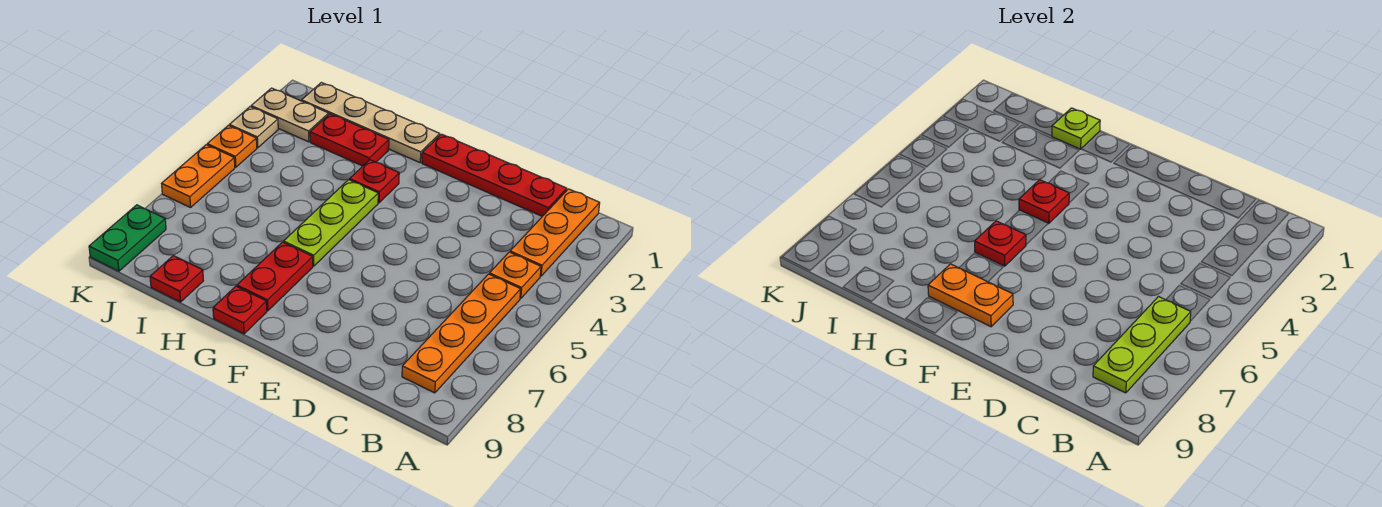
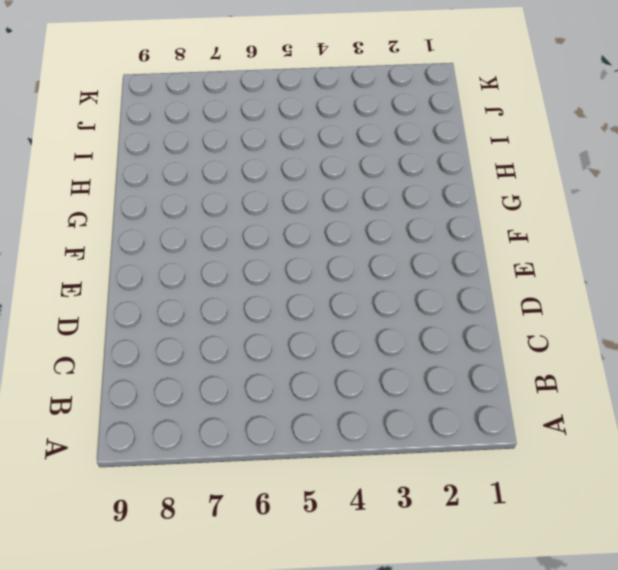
none -> orange 1x3 plate [510,189,600,276]
none -> orange 1x1 plate [489,252,541,299]
none -> orange 1x4 plate [402,274,521,393]

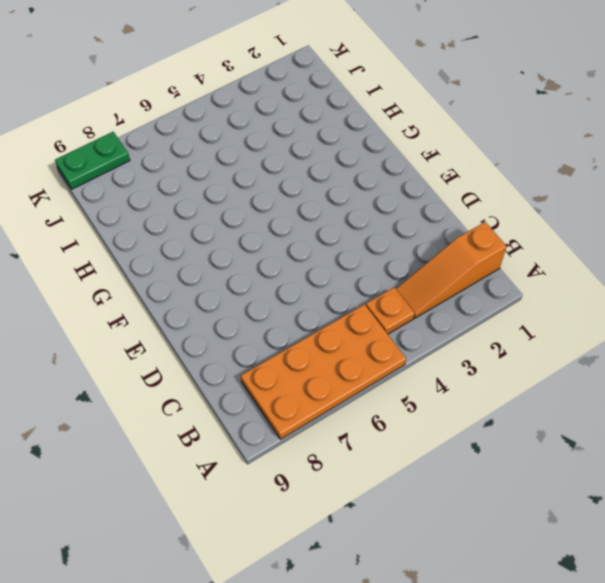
orange 2x4 plate [241,304,406,439] -> orange 1x4 plate [402,274,521,393]
orange 1x3 slope [396,222,507,318] -> orange 1x3 plate [510,189,600,276]
none -> red 1x4 plate [422,134,567,216]
none -> tan 1x4 plate [302,83,440,163]
none -> red 1x1 plate [350,160,399,203]

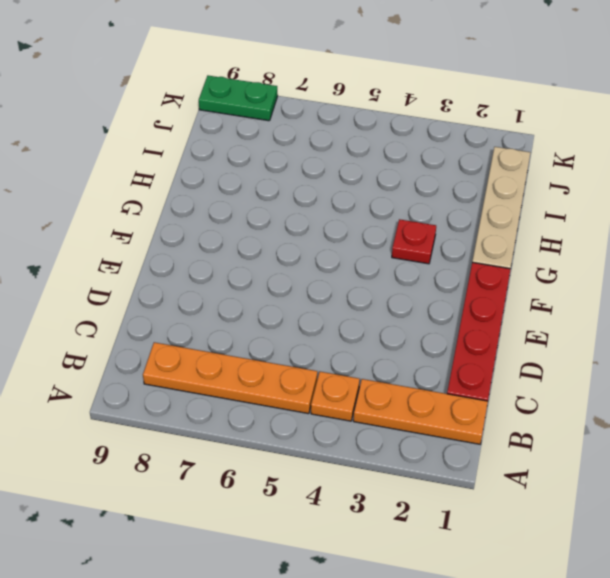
none -> lime 1x3 plate [284,180,378,266]
none -> red 1x2 plate [237,242,313,311]
none -> red 1x1 plate [213,286,267,334]

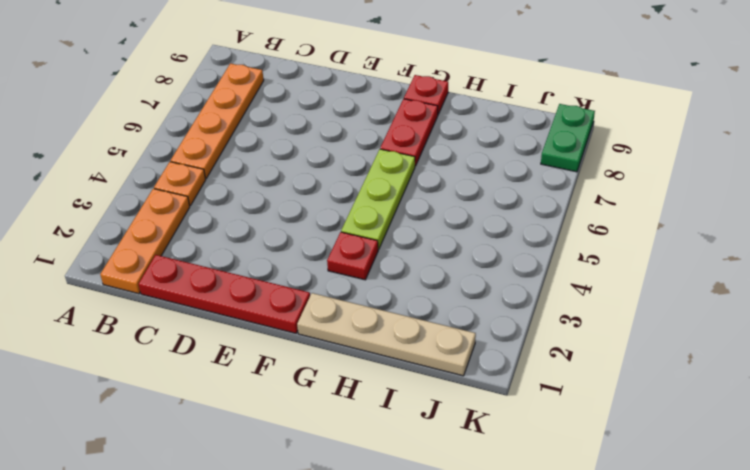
none -> red 1x2 plate [310,114,389,166]
none -> red 1x1 plate [150,256,203,302]
none -> tan 1x2 plate [251,88,329,142]

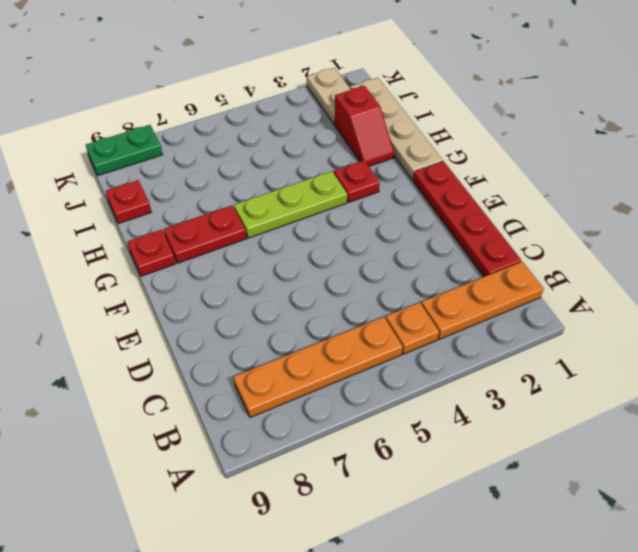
red 1x2 slope [335,86,394,166] -> red 1x2 plate [310,114,389,166]
none -> tan 1x1 plate [229,107,278,148]
none -> orange 1x1 plate [207,126,257,167]
none -> orange 1x2 plate [162,145,235,208]

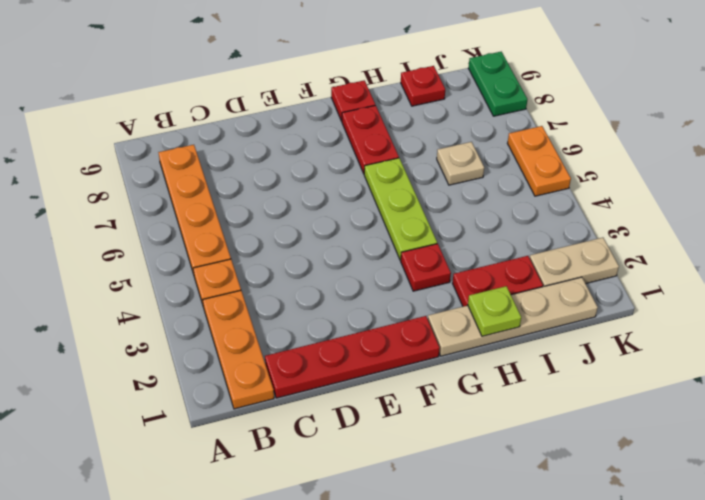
tan 1x1 plate [437,142,484,185] -> tan 1x1 plate moved to [229,107,278,148]
none -> orange 1x1 plate [207,126,257,167]
none -> lime 1x3 plate [1093,297,1191,393]
none -> orange 1x2 plate [928,264,1013,327]

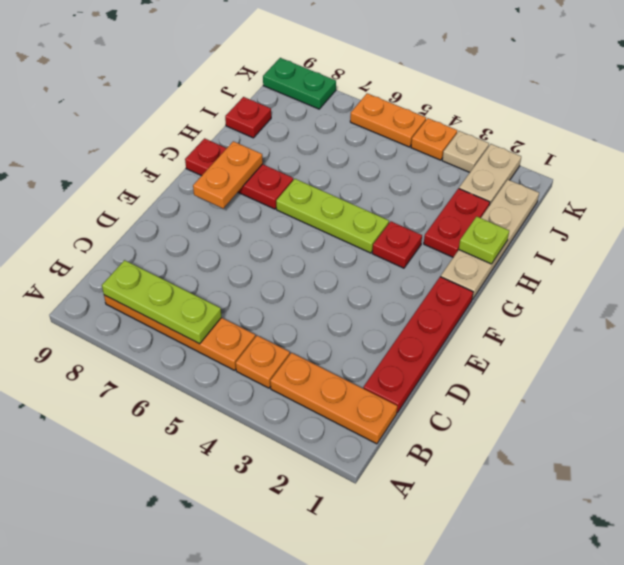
none -> red 1x1 plate [1019,180,1069,223]
none -> red 1x1 plate [975,221,1026,266]

